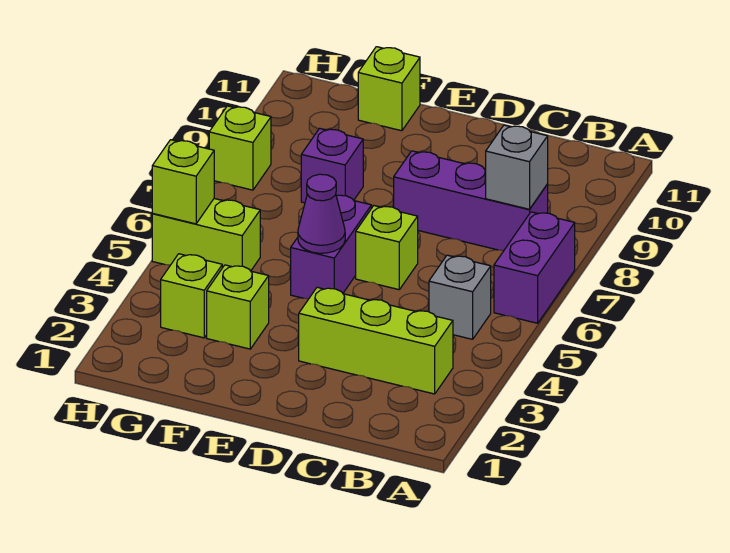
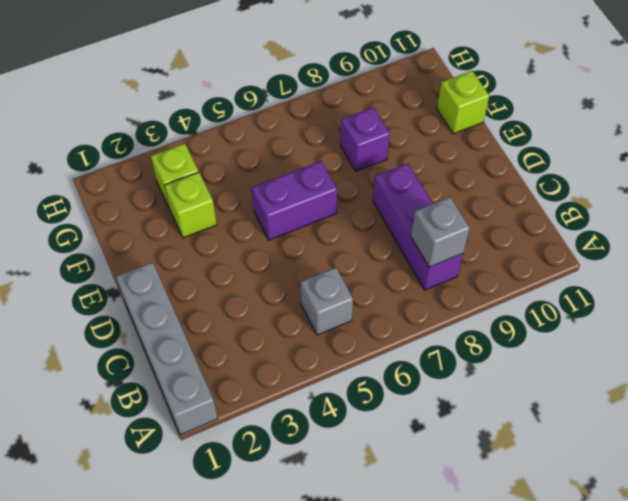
grey 1x4 brick [116,262,218,435] -> none
none -> purple 1x2 brick [494,212,575,323]
none -> lime 1x3 brick [299,287,453,394]
none -> lime 1x1 brick [356,206,418,290]

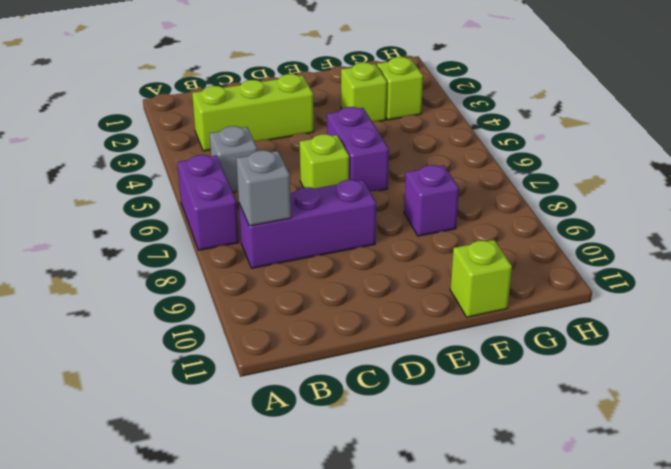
none -> lime 1x2 brick [152,199,260,271]
none -> lime 1x1 brick [209,106,271,190]
none -> purple 1x1 cone [298,174,345,253]

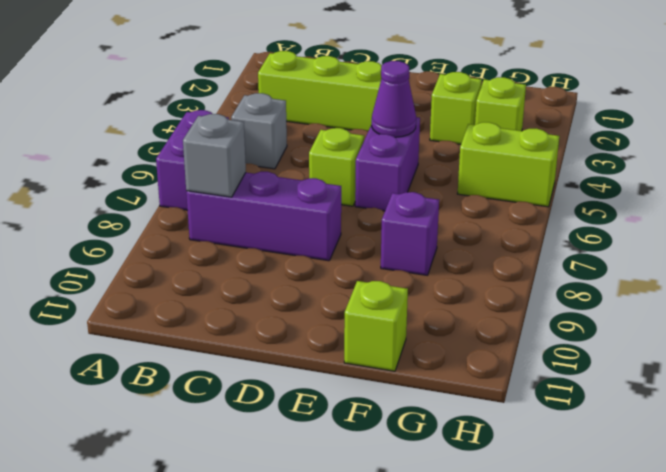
none -> lime 1x1 brick [209,106,271,190]
none -> lime 1x1 brick [152,140,214,224]

